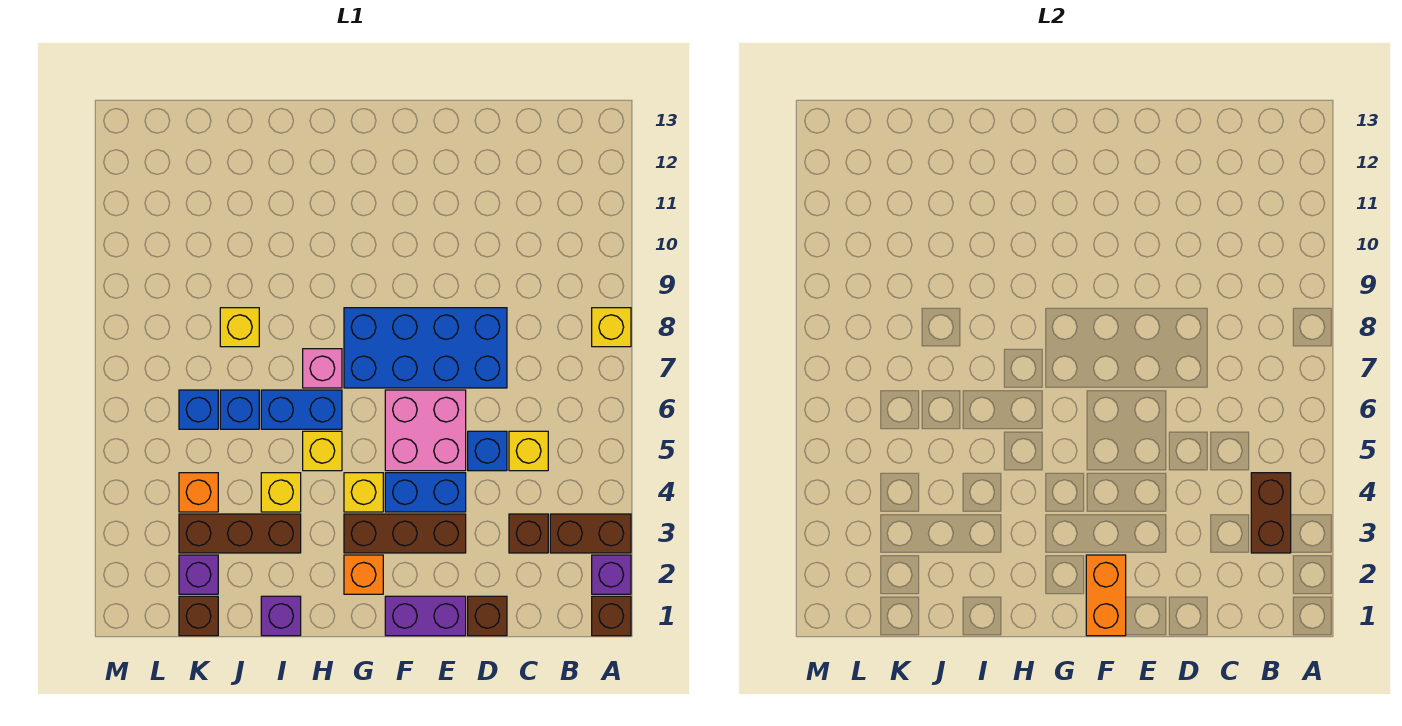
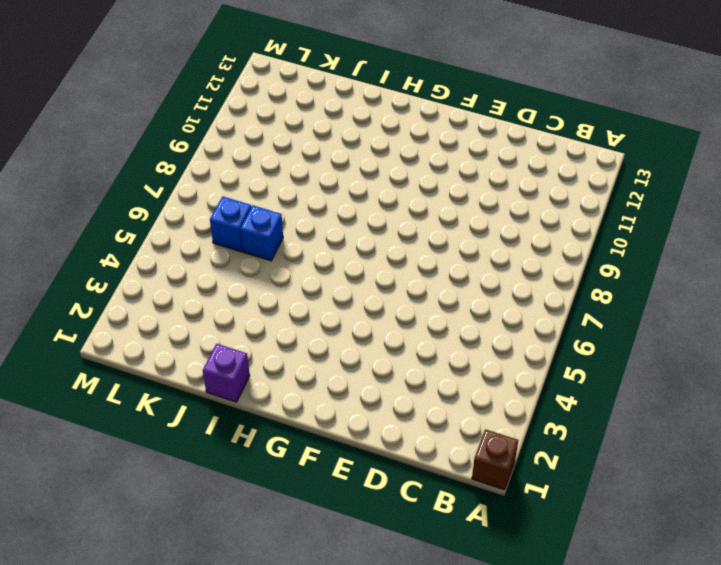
none -> purple 1x1 brick [592,555,631,594]
none -> brown 1x2 brick [550,514,631,553]
none -> yellow 1x1 brick [592,308,631,347]

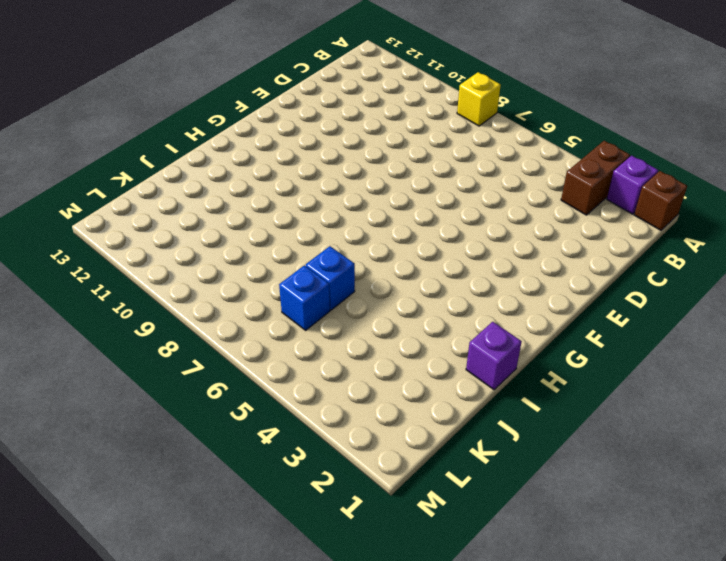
none -> brown 1x1 brick [509,514,548,553]
none -> yellow 1x1 brick [509,431,548,471]
none -> brown 1x1 brick [468,596,507,636]

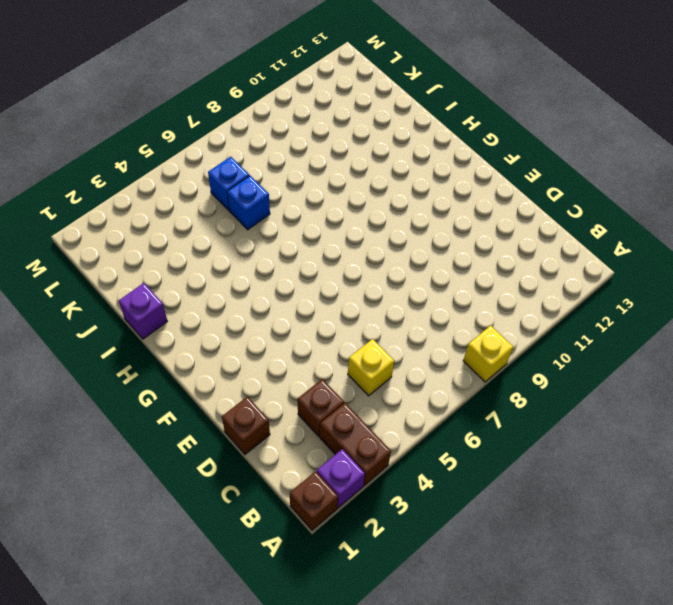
none -> blue 1x1 brick [468,431,507,471]
none -> blue 2x4 brick [344,308,507,388]
none -> purple 1x2 brick [385,596,466,636]

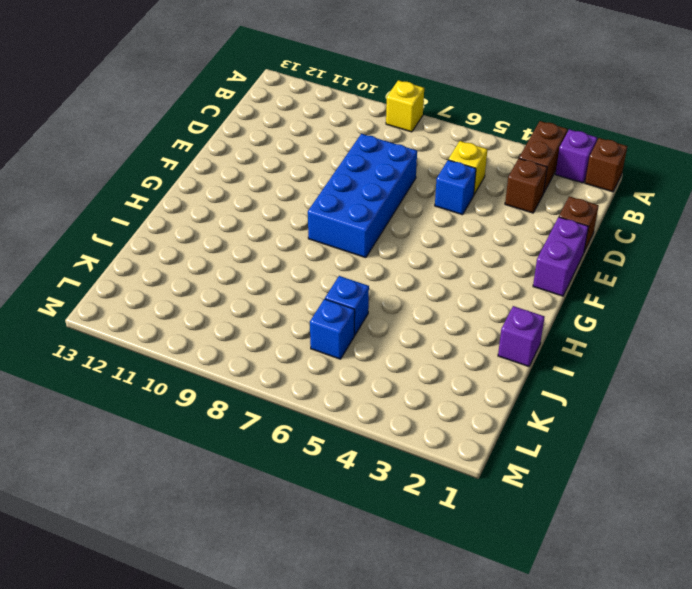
none -> brown 1x3 brick [344,514,466,553]
none -> blue 1x2 brick [385,473,466,512]
none -> pink 2x2 brick [385,390,466,471]

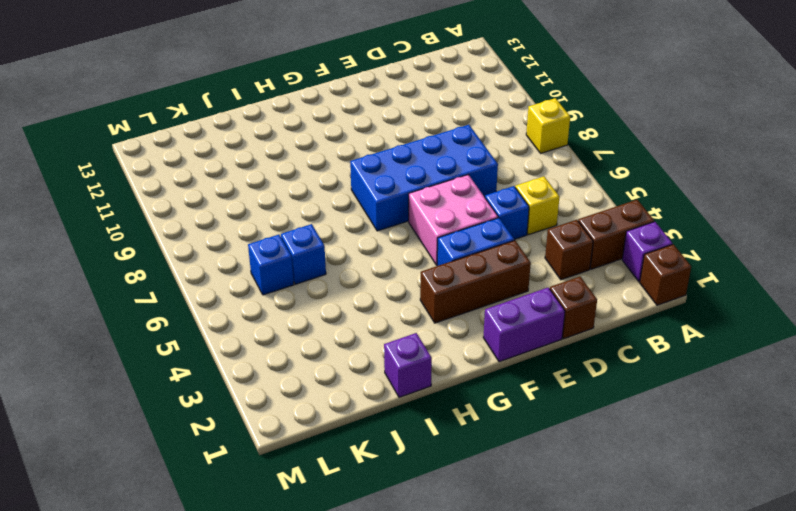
none -> orange 1x1 brick [344,555,383,594]
none -> yellow 1x1 brick [344,473,383,512]
none -> yellow 1x1 brick [303,431,342,471]

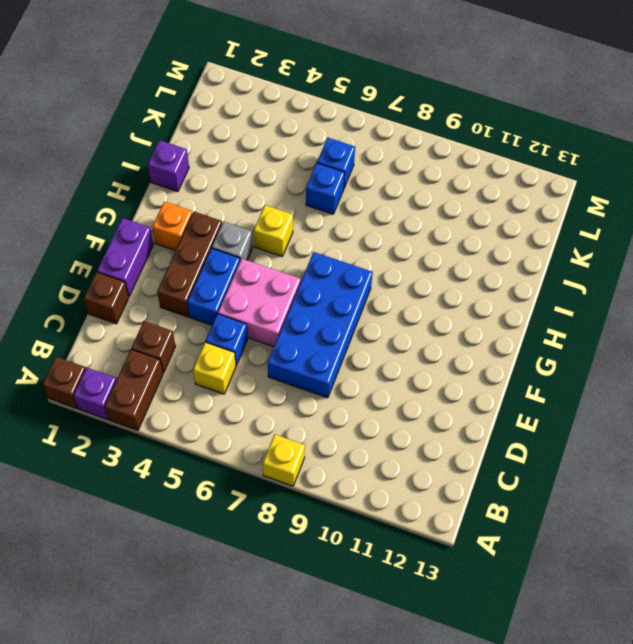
grey 1x1 brick [212,222,253,260] -> yellow 1x1 brick [344,473,383,512]
none -> blue 1x2 brick [261,390,342,429]
none -> pink 1x1 brick [303,349,342,388]
none -> brown 1x3 brick [179,514,301,553]

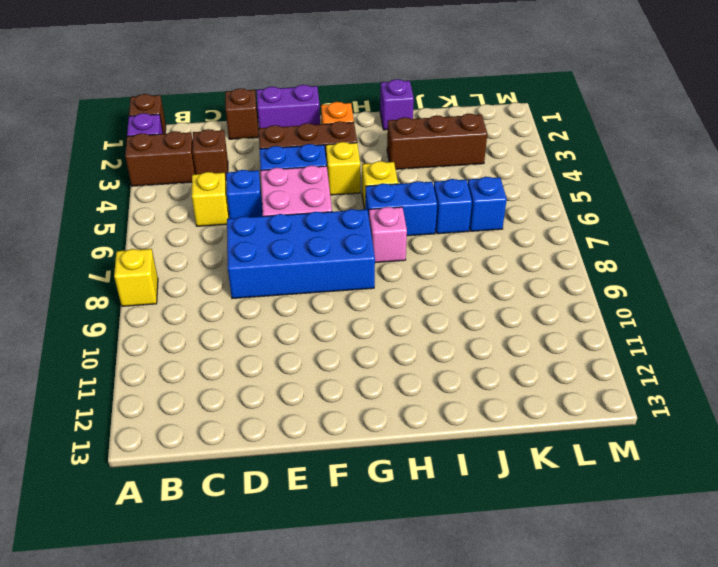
none -> yellow 1x1 brick [261,473,301,512]
none -> yellow 1x1 brick [220,308,259,347]
none -> brown 1x1 brick [179,596,218,636]

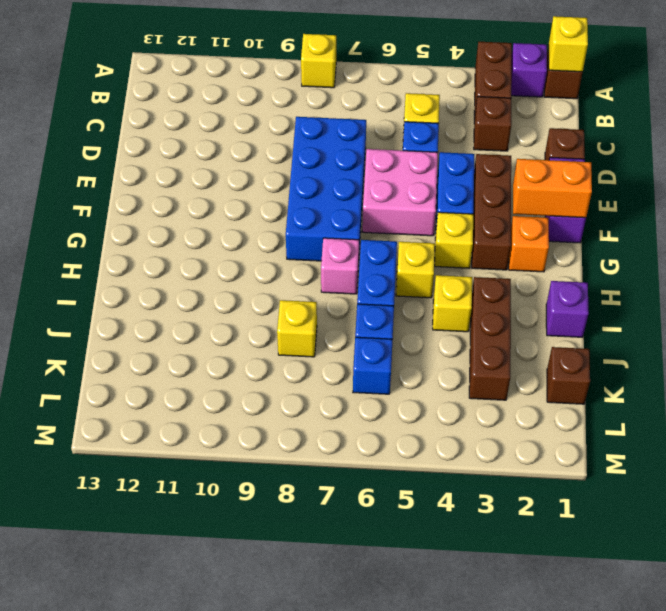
yellow 1x1 brick [549,16,588,72] -> none
none -> purple 1x1 brick [179,555,218,594]
none -> orange 1x1 brick [179,473,218,512]
none -> brown 1x2 brick [1251,473,1291,553]

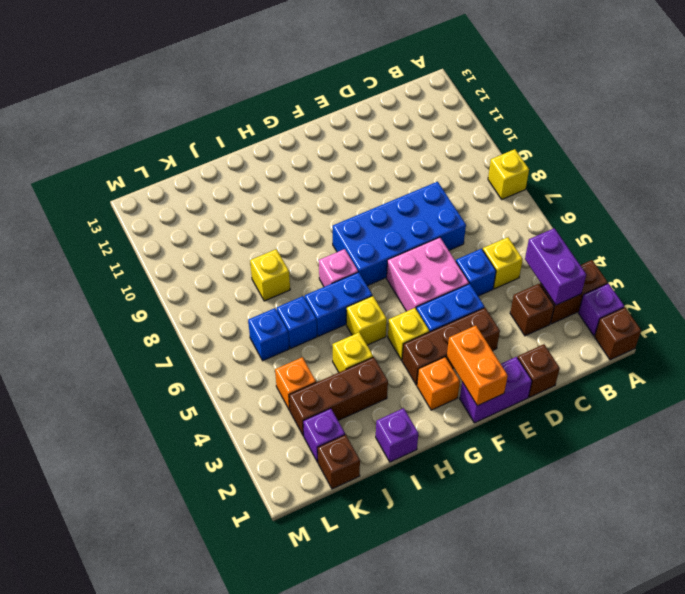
purple 1x2 brick [525,228,586,305] -> brown 1x2 brick [1251,473,1291,553]

